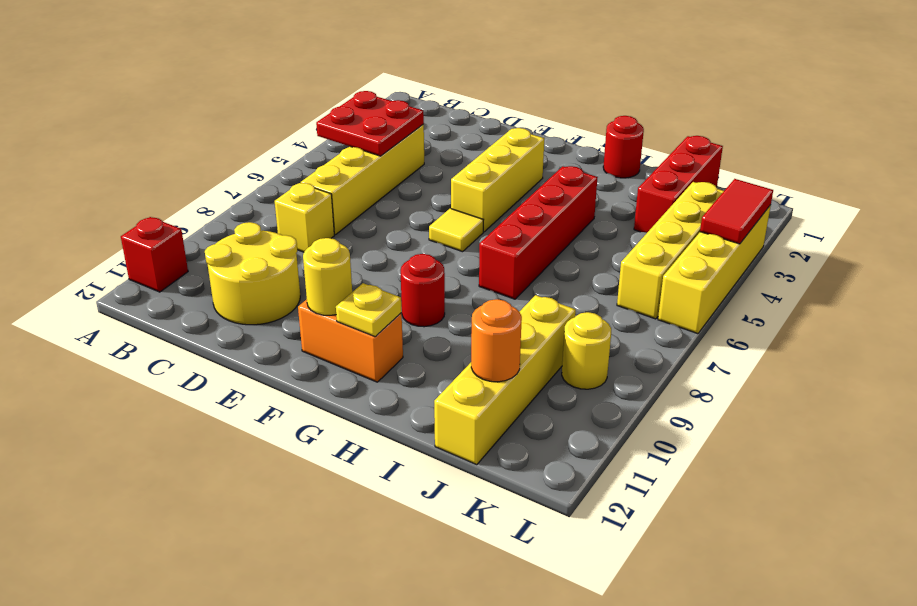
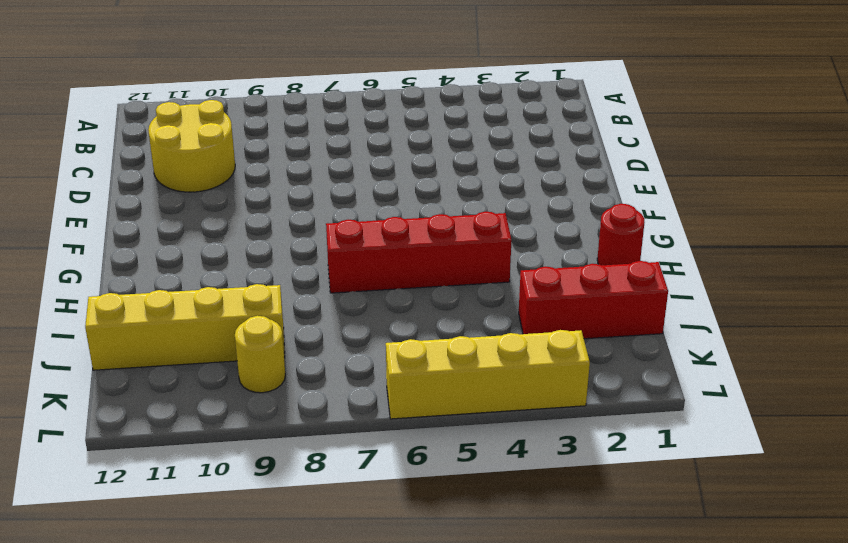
none -> red 1x1 brick [121,217,188,292]
none -> yellow 1x4 brick [301,125,424,235]
none -> yellow 1x1 brick [275,183,334,252]

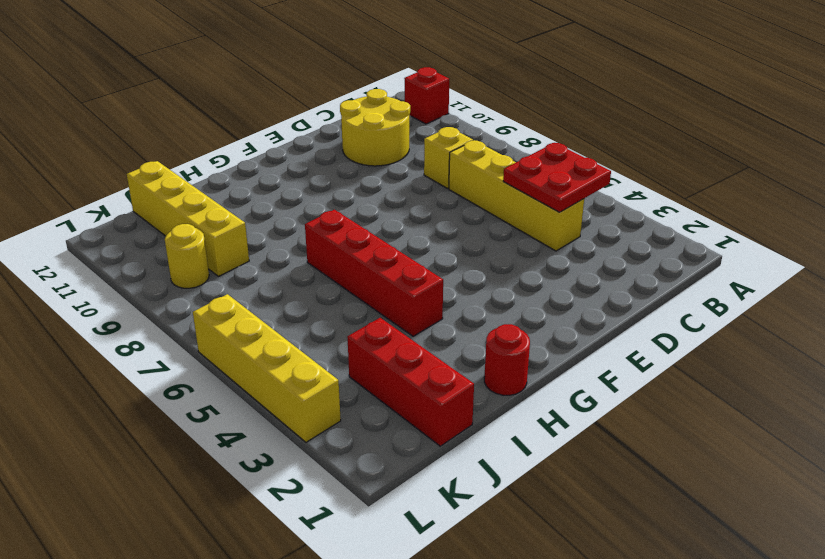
none -> yellow 1x3 brick [451,128,544,232]
none -> yellow 1x1 tile [429,208,483,252]
none -> orange 1x2 brick [298,299,403,382]

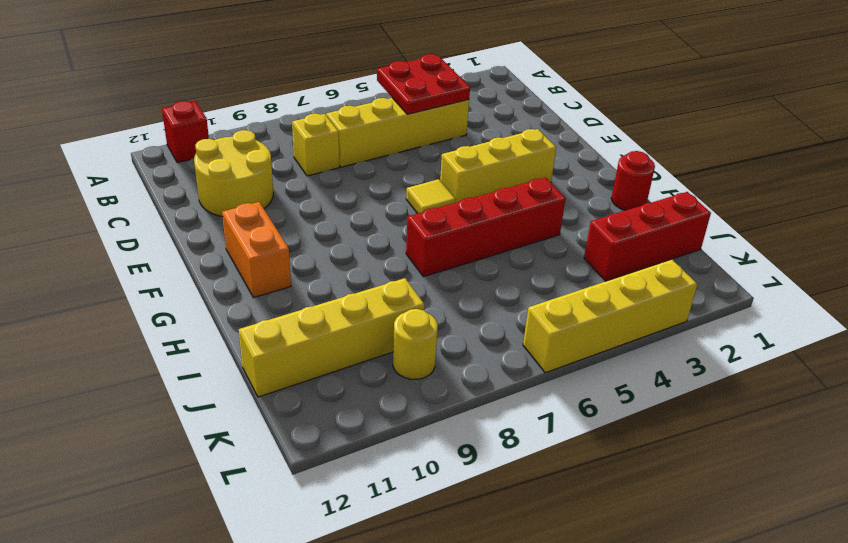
none -> red 1x1 round brick [401,254,445,327]
none -> yellow 1x4 brick [617,182,724,319]
none -> yellow 1x1 round brick [303,238,352,315]

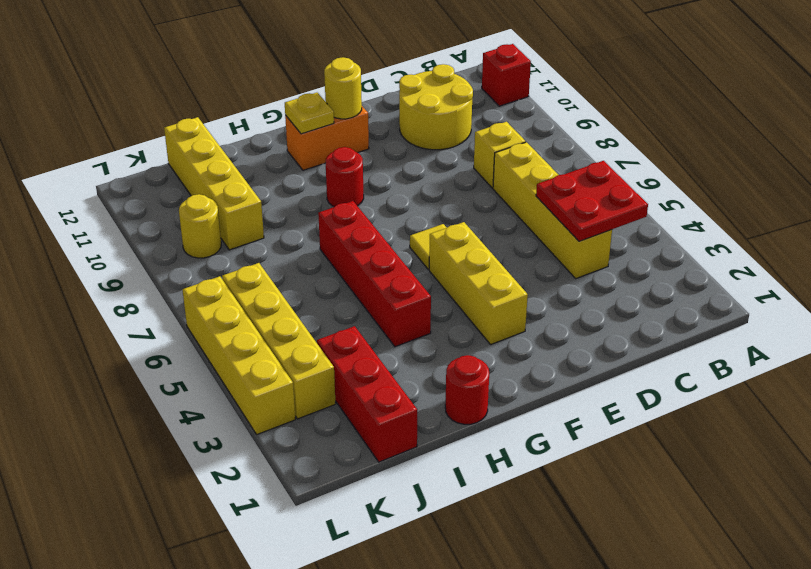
none -> orange 1x1 round brick [471,299,522,382]
none -> red 1x2 tile [700,179,773,244]

